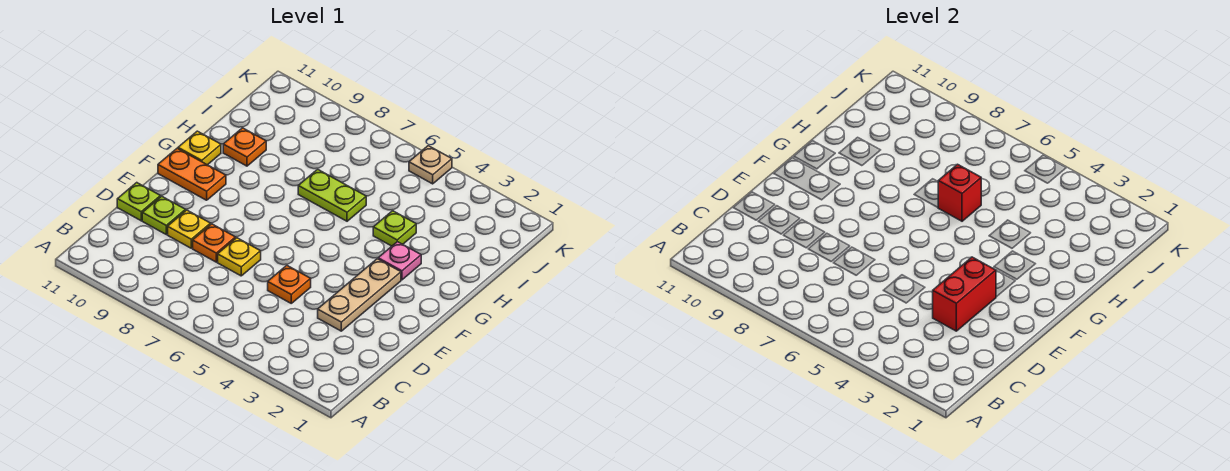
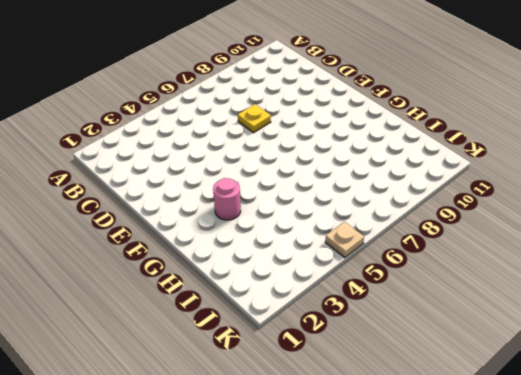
pink 1x1 round brick [213,178,241,220] -> pink 1x1 plate [378,242,421,280]
none -> tan 1x3 plate [318,259,401,331]
none -> orange 1x1 plate [268,265,311,303]
none -> orange 1x1 plate [193,224,236,262]

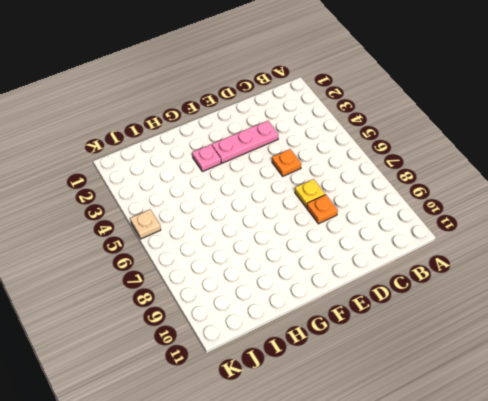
pink 1x3 plate [212,121,278,163] -> tan 1x3 plate [318,259,401,331]
none -> yellow 1x1 plate [168,210,211,248]
none -> lime 1x1 plate [142,196,186,234]
none -> lime 1x1 plate [117,183,161,221]

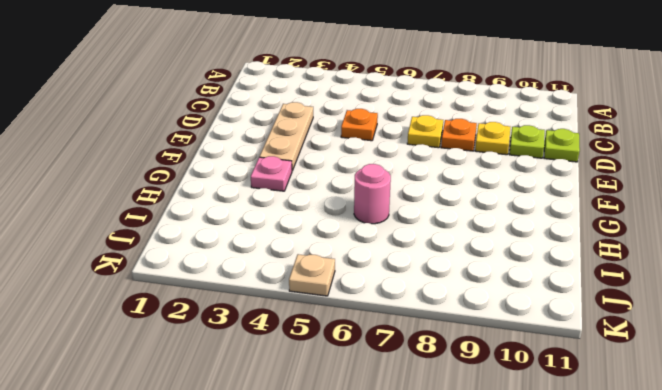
pink 1x1 round brick [354,164,391,224] -> lime 1x2 plate [298,169,366,221]
none -> orange 1x2 plate [158,148,226,200]
none -> yellow 1x1 plate [178,131,221,165]
none -> lime 1x1 plate [373,211,416,246]

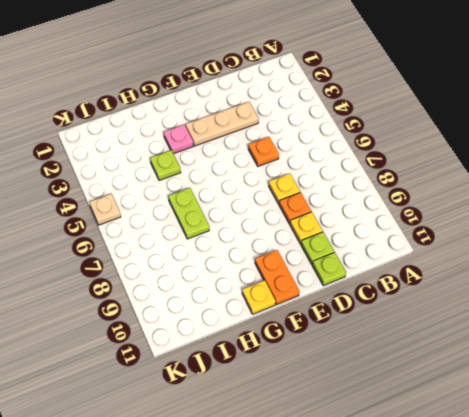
none -> orange 1x1 plate [223,128,266,166]
none -> red 1x2 brick [933,257,996,331]
none -> red 1x1 brick [938,164,981,221]

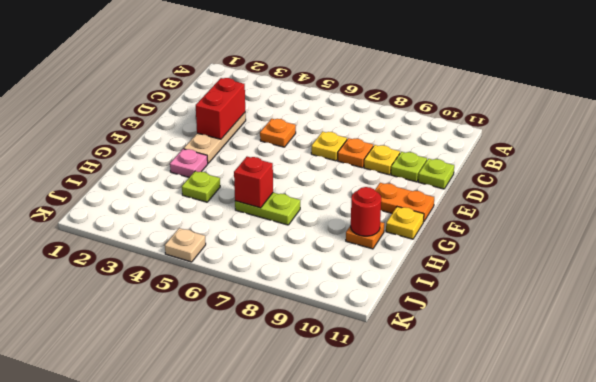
red 1x1 round brick [351,187,381,236] -> none

